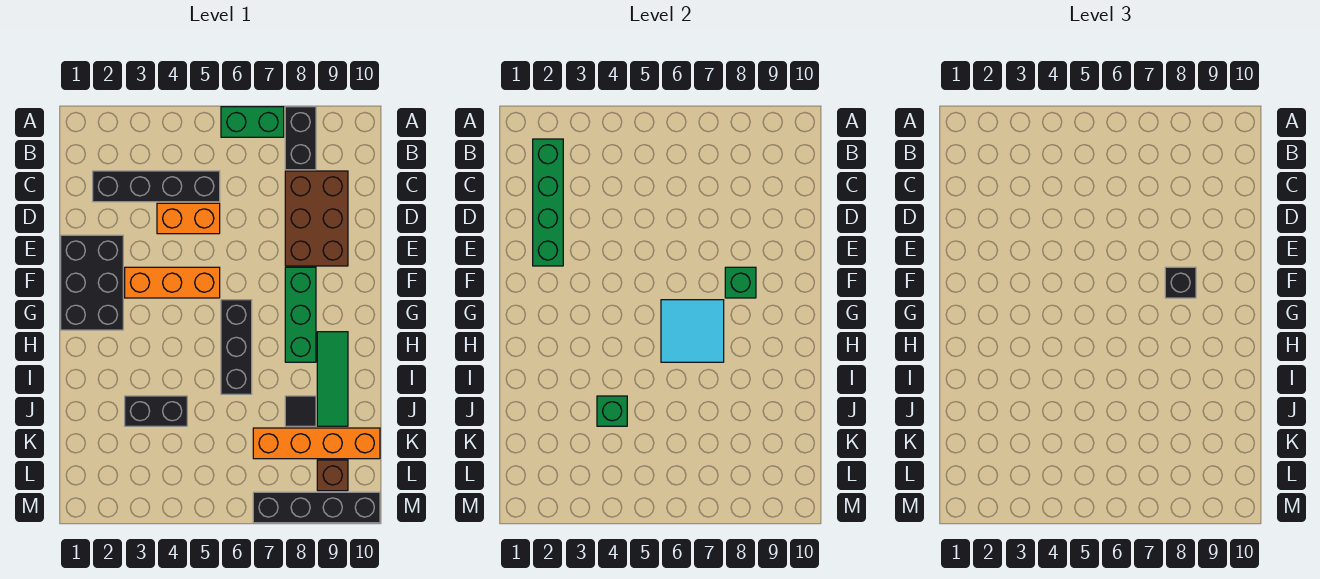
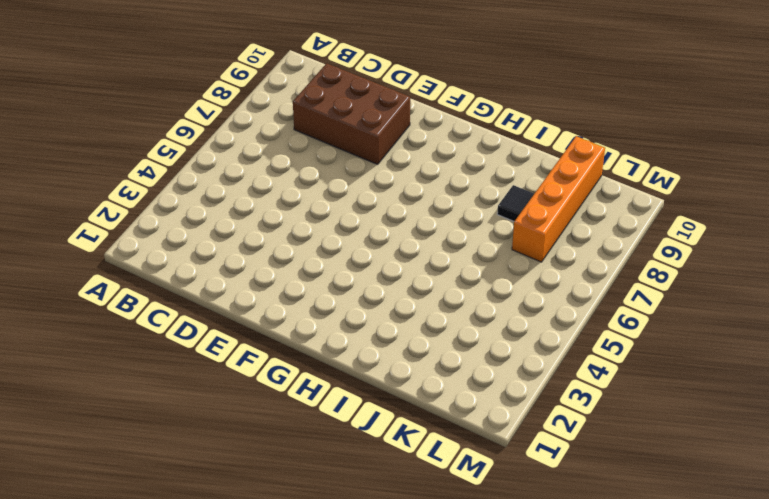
none -> green 1x2 brick [221,107,284,137]
none -> black 1x2 brick [285,107,316,170]
none -> black 1x4 brick [93,171,220,202]

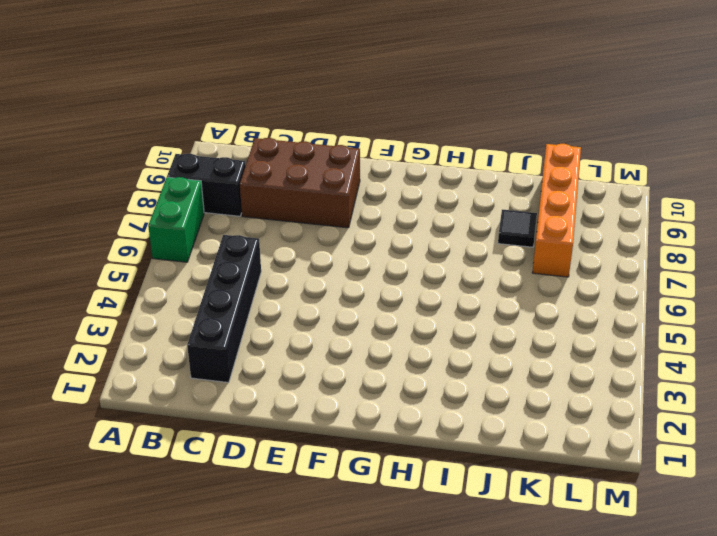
none -> orange 1x2 brick [157,203,220,234]
none -> black 2x3 brick [61,235,123,330]
none -> orange 1x3 brick [125,267,220,298]

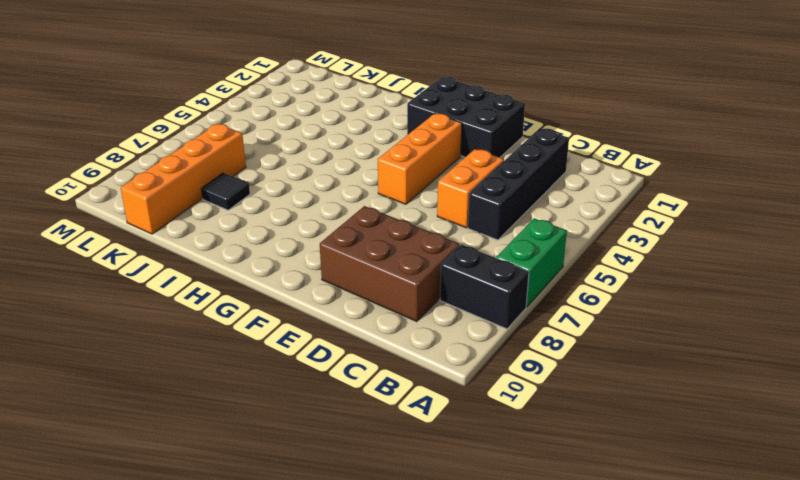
none -> green 1x3 brick [285,267,316,362]
none -> black 1x3 brick [221,300,252,394]
none -> green 1x3 tile [317,332,348,426]

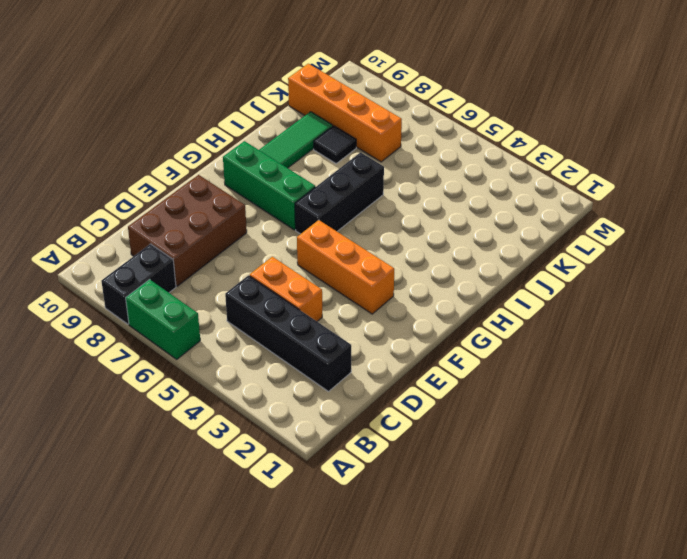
green 1x3 brick [223,141,315,230] -> green 1x3 brick turned to [285,267,316,362]
none -> black 2x3 brick [61,235,123,330]
none -> black 1x2 brick [125,396,187,426]
none -> brown 1x1 brick [317,460,348,491]

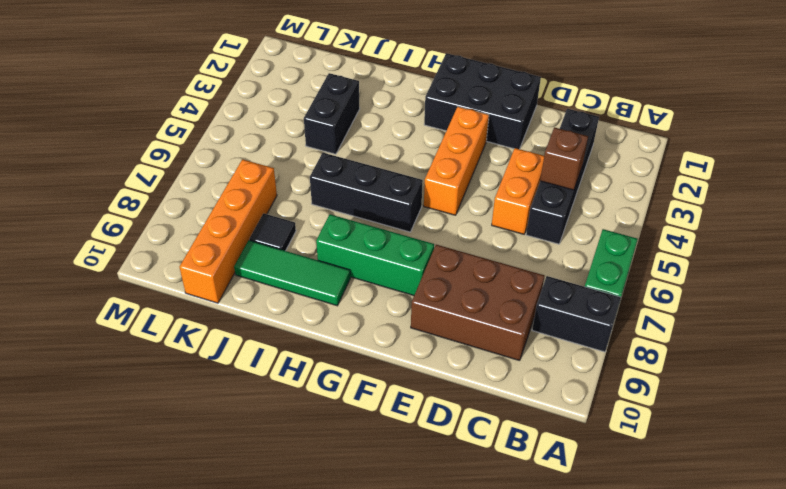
brown 1x1 brick [540,127,588,190] -> brown 1x1 brick moved to [317,460,348,491]
none -> black 1x4 brick [253,492,380,523]
none -> green 1x4 brick [533,139,563,266]
none -> green 1x1 brick [725,267,756,298]

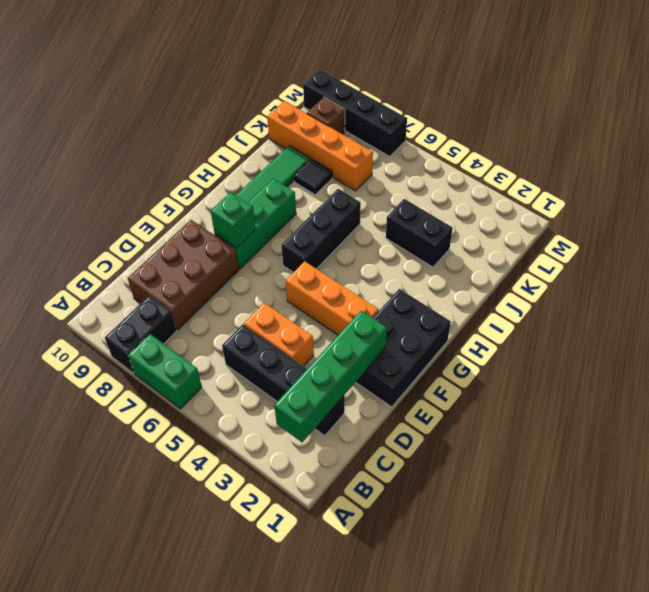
none -> cyan 2x2 tile [661,300,724,362]
none -> green 1x1 brick [597,396,627,426]
none -> black 1x1 brick [1165,267,1196,298]

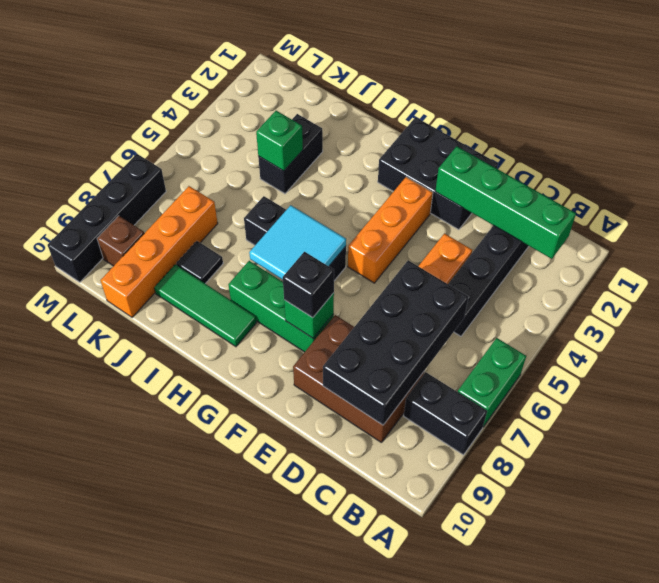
black 2x4 brick [323,261,468,425] -> none

